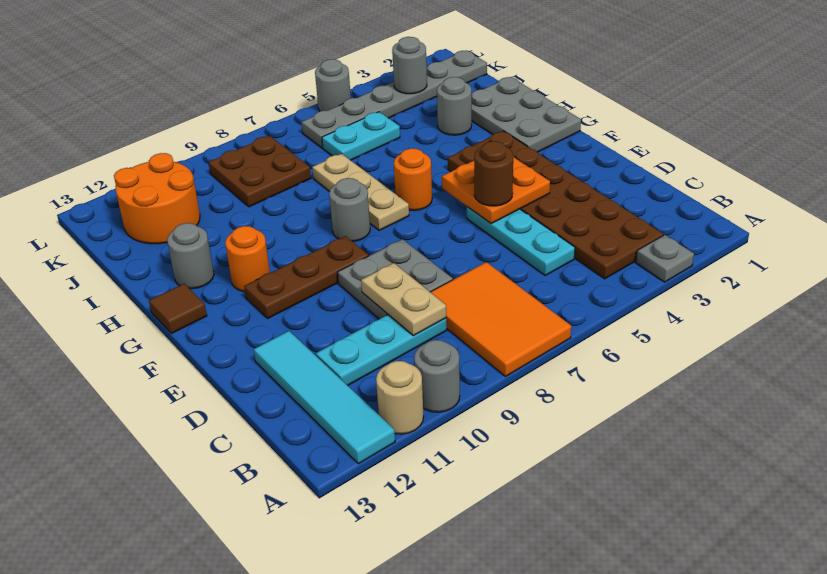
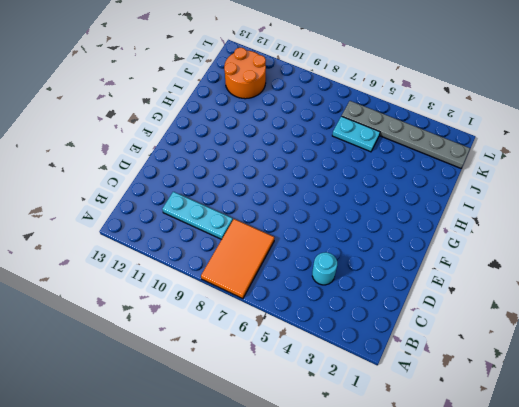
cyan 1x1 round brick [312,252,337,285] -> brown 2x6 plate [448,131,663,279]
none -> grey 1x1 plate [636,235,694,282]
none -> grey 1x1 round brick [414,340,460,412]
none -> tan 1x1 round brick [376,361,424,434]

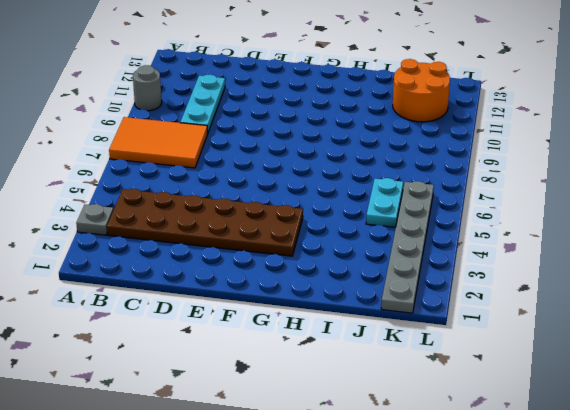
none -> tan 1x1 round brick [376,361,424,434]
none -> cyan 1x4 tile [254,331,395,464]
none -> cyan 1x3 plate [467,207,575,275]

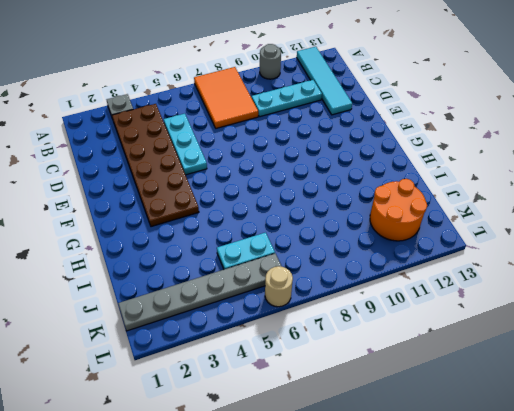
tan 1x1 round brick [265,266,293,307] -> tan 1x1 round brick moved to [376,361,424,434]
none -> grey 2x2 plate [338,239,453,319]
none -> brown 1x3 plate [244,236,369,318]
none -> grey 2x3 plate [471,77,581,152]

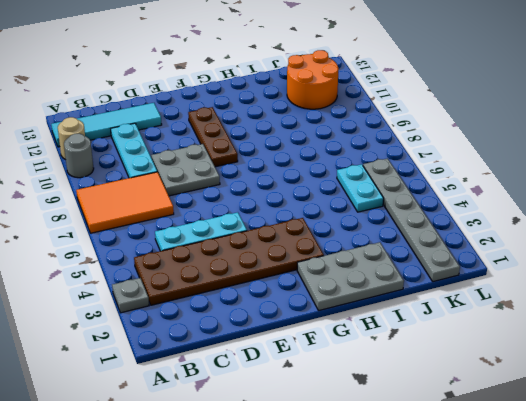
none -> orange 1x1 round brick [394,148,432,211]
none -> tan 1x3 plate [312,154,409,230]
none -> grey 1x1 round brick [329,178,370,242]

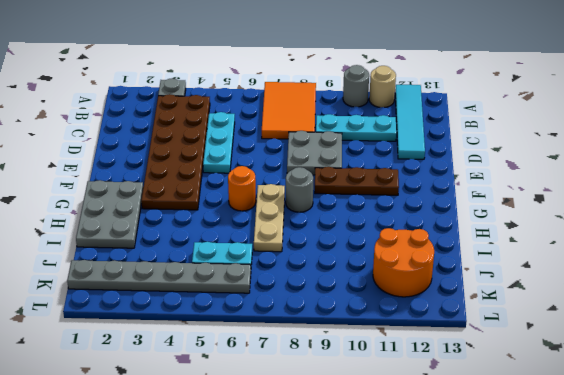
none -> orange 1x1 round brick [225,226,270,292]
none -> brown 1x1 tile [149,284,207,334]
none -> grey 1x1 round brick [167,223,214,289]

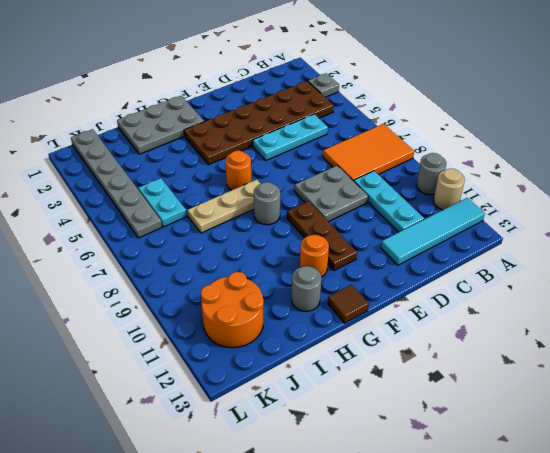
none -> grey 1x1 round brick [437,77,472,135]
none -> brown 2x2 plate [208,136,311,207]
none -> grey 1x1 round brick [315,59,351,111]

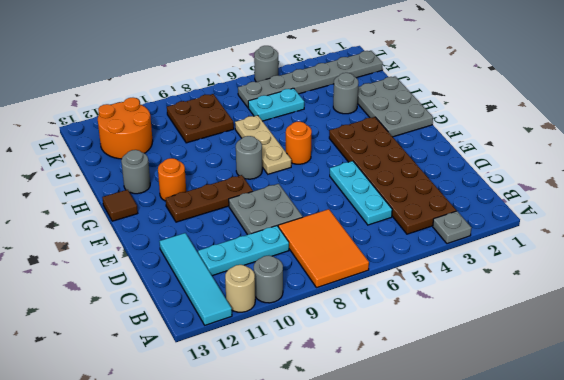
none -> tan 1x2 plate [361,263,446,336]
none -> orange 2x2 plate [442,157,550,223]
none -> grey 1x1 round brick [392,37,427,94]

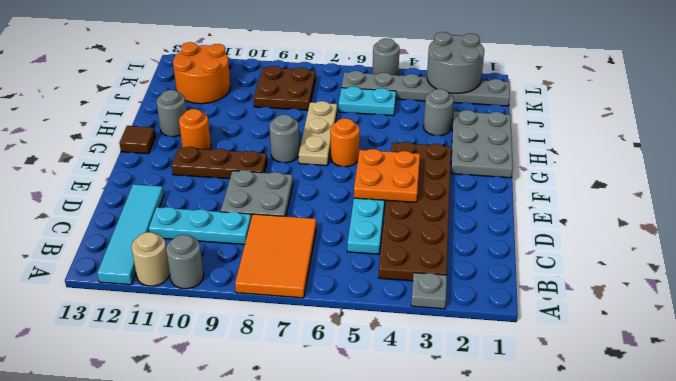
grey 2x2 round brick [427,32,484,93] -> grey 1x1 round brick [392,37,427,94]
none -> tan 1x2 plate [361,263,446,336]
none -> brown 1x1 round brick [474,141,513,206]

